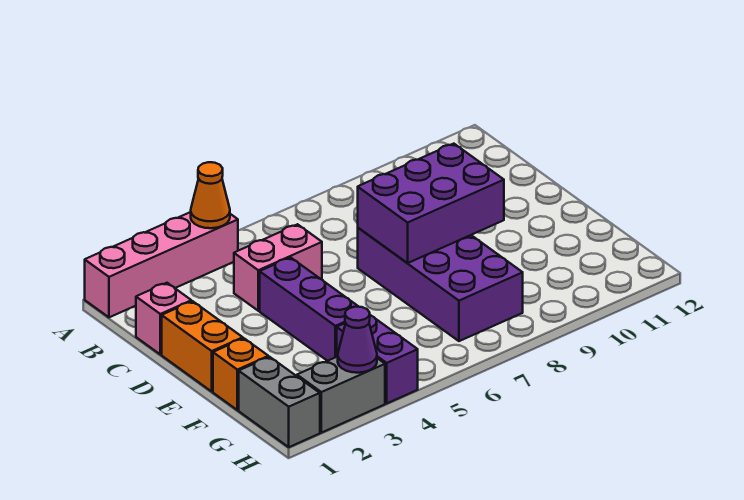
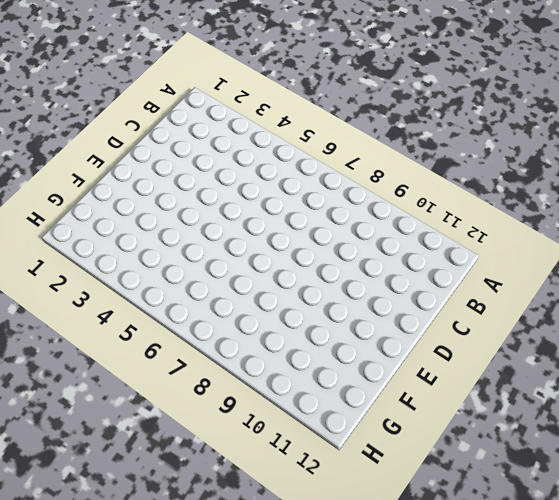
none -> pink 1x4 brick [85,212,238,317]
none -> pink 1x1 brick [136,283,191,355]
none -> pink 1x2 brick [234,224,322,311]

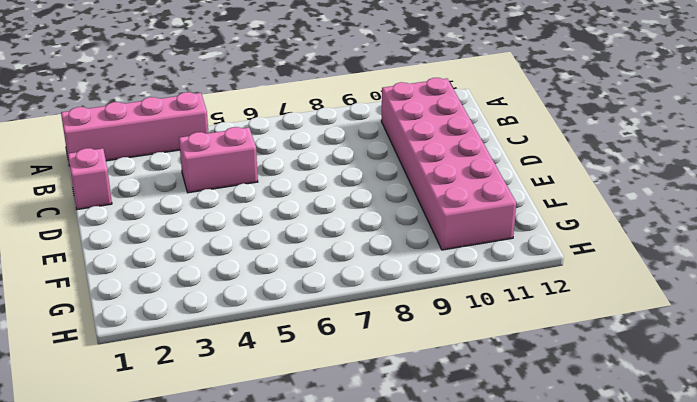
pink 2x6 brick [381,78,516,250] -> none
none -> orange 1x2 brick [162,301,243,391]
none -> purple 1x3 brick [260,258,359,361]
none -> purple 2x4 brick [358,228,523,341]

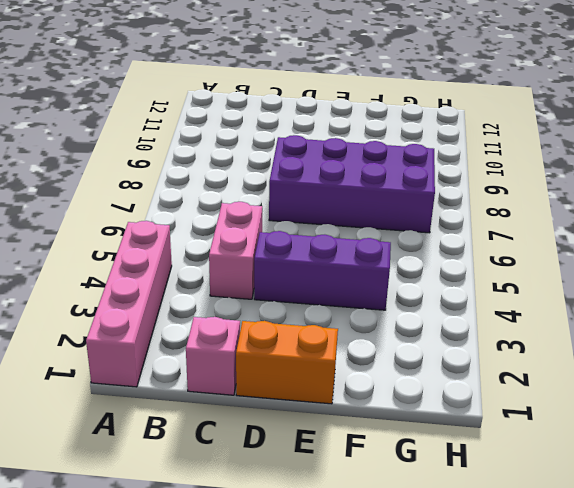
none -> orange 1x1 brick [213,338,268,410]
none -> grey 1x2 brick [239,357,320,447]
none -> purple 1x2 brick [337,315,418,403]

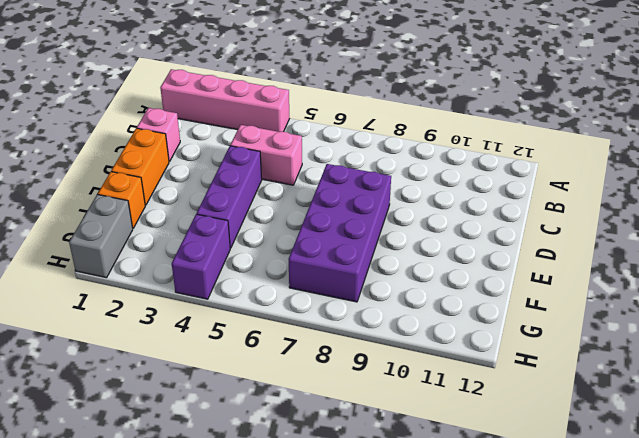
none -> grey 1x2 brick [297,356,385,433]
none -> orange 1x1 cone [191,162,230,228]
none -> purple 2x3 brick [358,144,504,263]

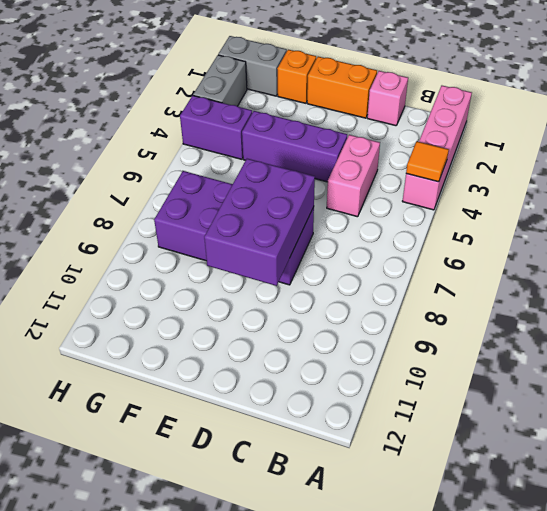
orange 1x1 tile [406,141,449,182] -> orange 1x1 cone [191,162,230,228]
none -> purple 1x1 cone [338,307,377,373]

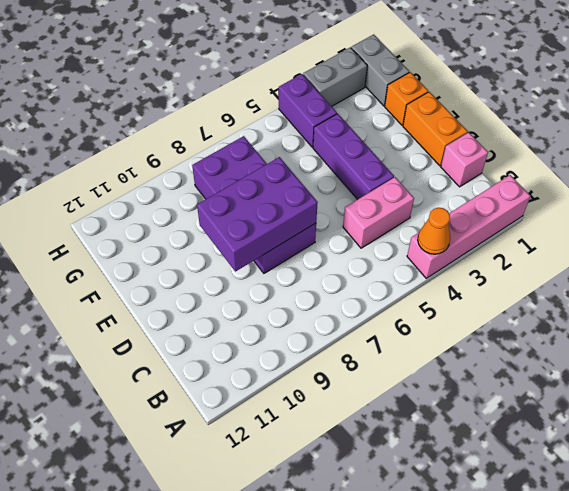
none -> purple 1x1 cone [338,307,377,373]

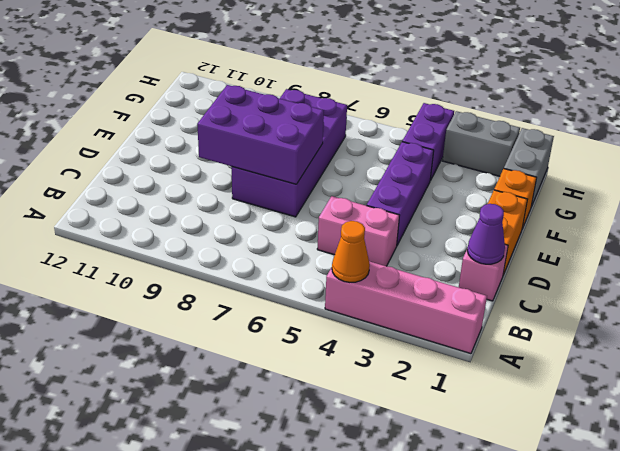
purple 1x1 cone [467,204,505,264] -> purple 1x1 cone moved to [338,307,377,373]

